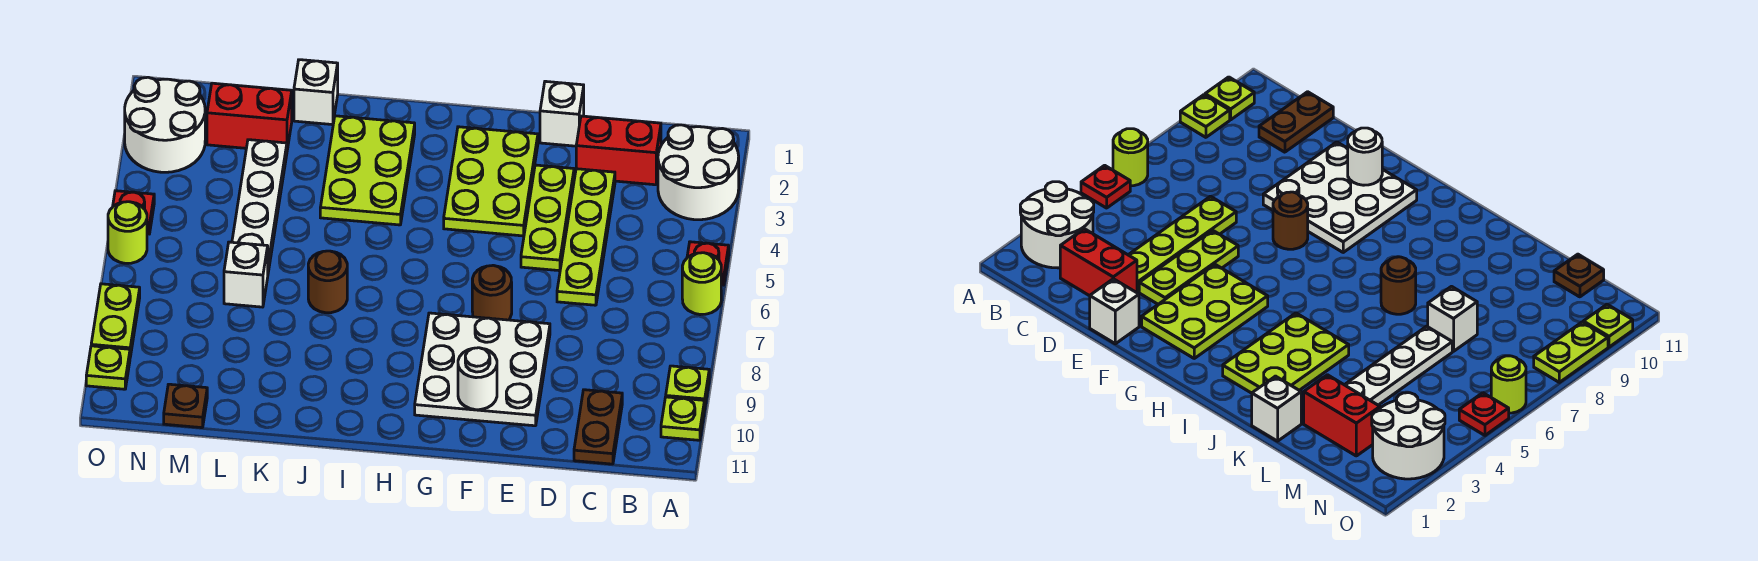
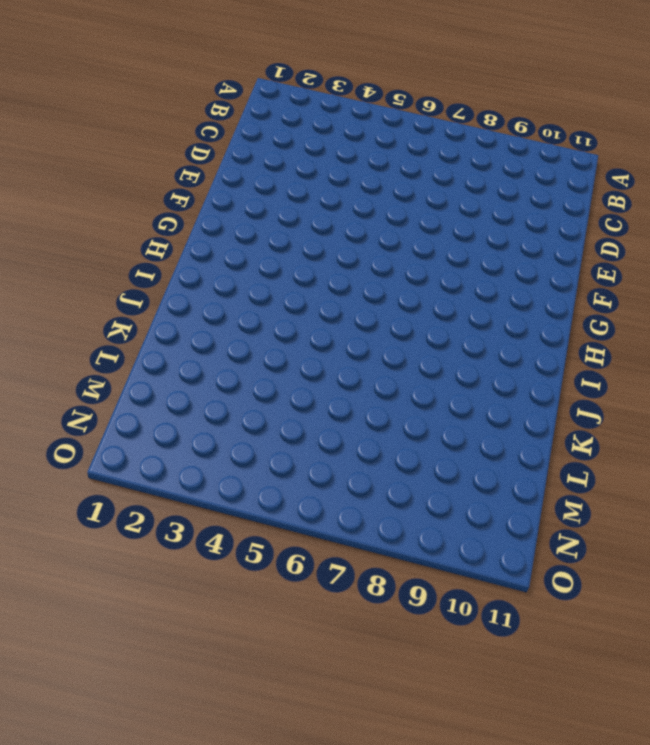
none -> white 2x2 round brick [658,125,739,220]
none -> red 1x1 plate [687,242,729,285]
none -> lime 1x1 round brick [682,253,721,315]

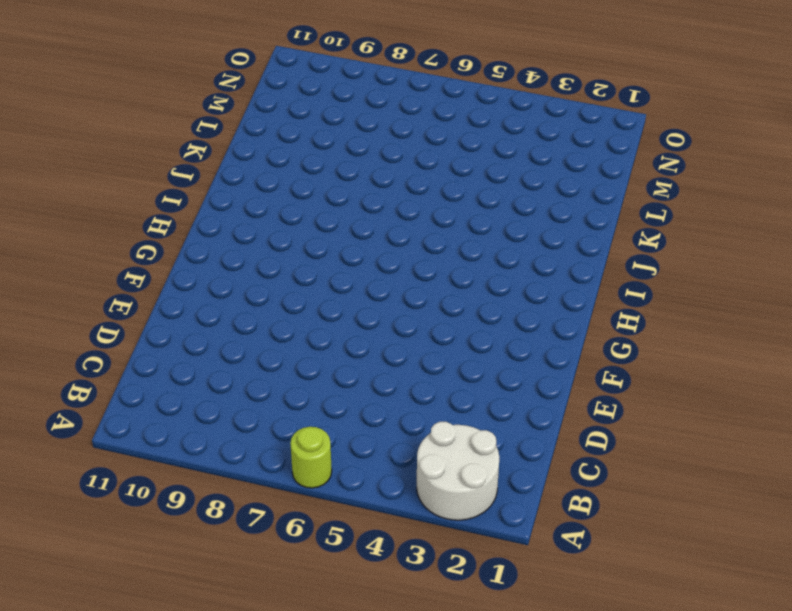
none -> red 1x1 plate [687,242,729,285]
none -> lime 1x1 plate [666,366,709,405]
none -> lime 1x1 plate [661,397,705,440]

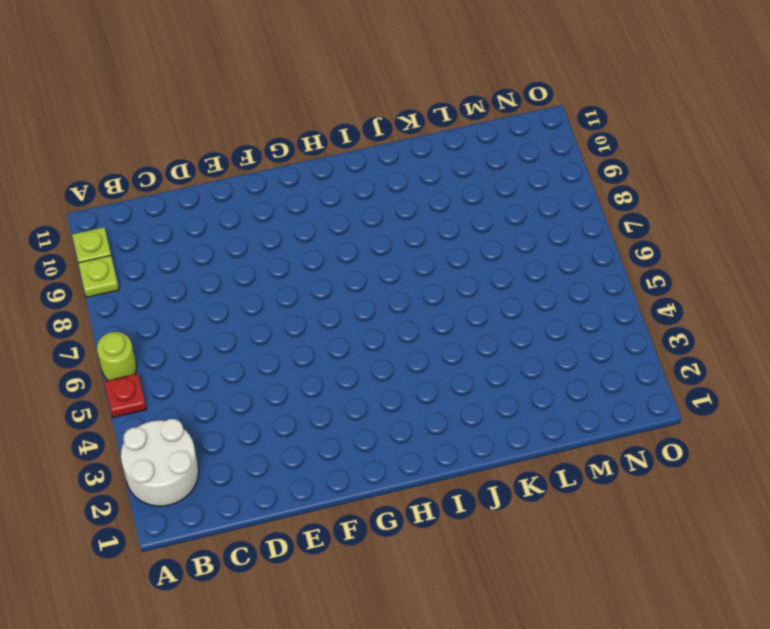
none -> red 1x2 brick [576,116,661,185]
none -> brown 1x2 plate [574,390,622,464]
none -> lime 1x4 plate [557,169,615,305]

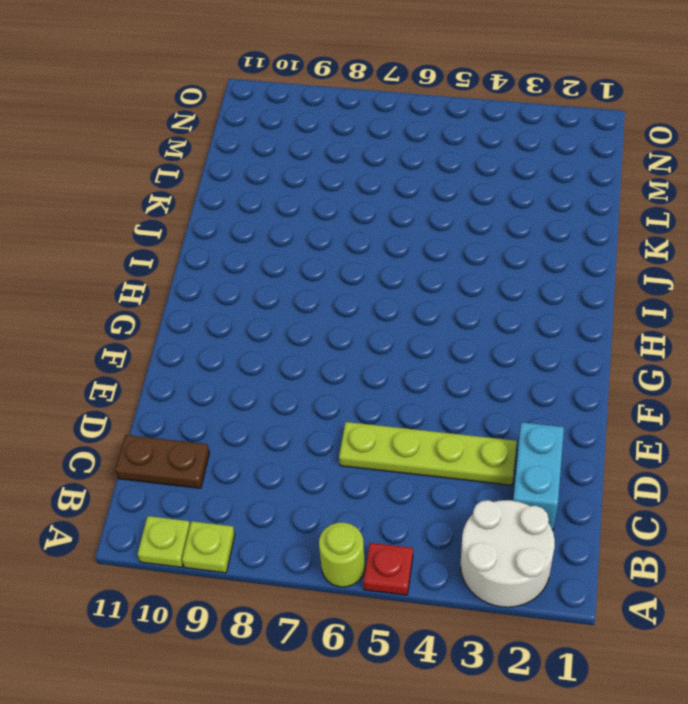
cyan 1x2 brick [513,422,564,530] -> red 1x2 brick [576,116,661,185]
none -> white 1x1 brick [540,81,584,146]
none -> lime 1x3 plate [521,165,574,271]
none -> white 3x3 plate [415,313,550,426]

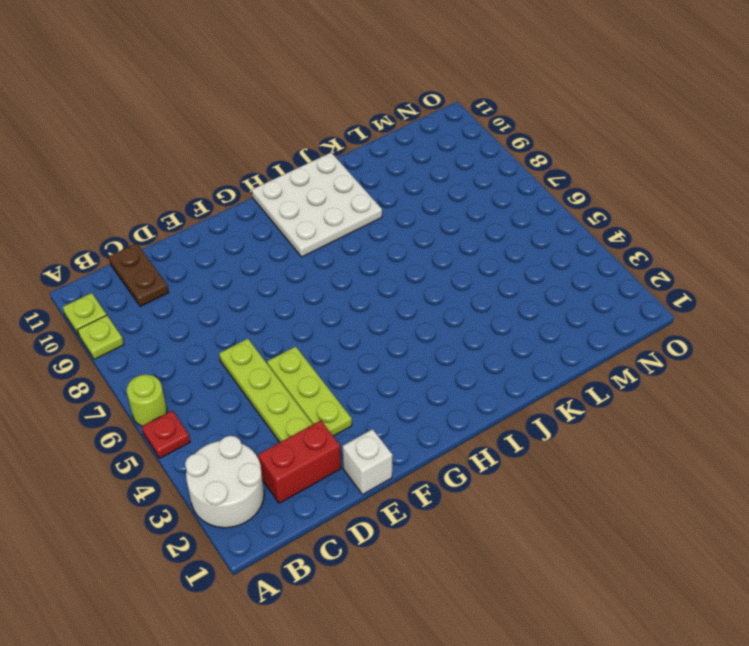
white 3x3 plate [252,153,382,257] -> white 3x3 plate moved to [415,313,550,426]
none -> lime 2x3 plate [444,127,538,236]
none -> brown 1x1 round brick [472,265,512,320]
none -> lime 2x3 plate [320,116,415,225]

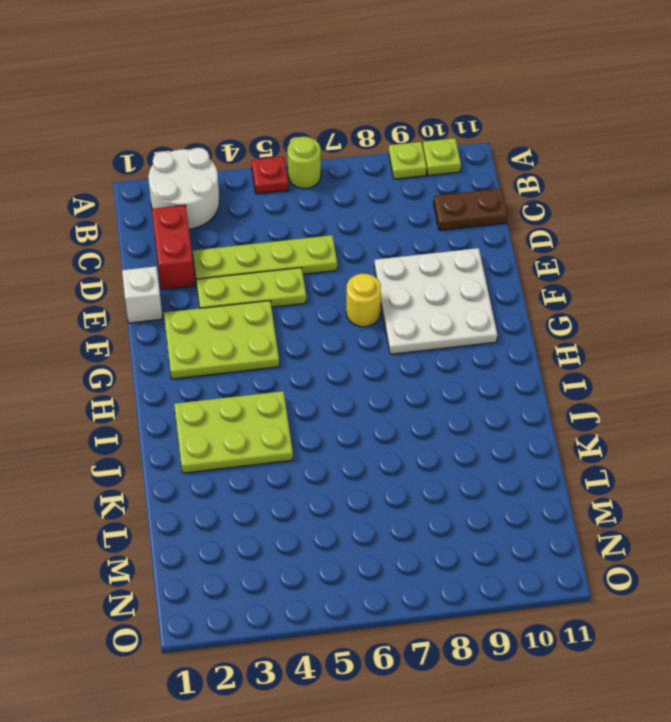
yellow 1x1 round brick [346,274,381,327] -> brown 1x1 round brick [472,265,512,320]
none -> brown 1x1 round brick [308,251,347,313]
none -> white 1x1 brick [294,60,338,125]
none -> red 1x2 brick [207,83,292,150]

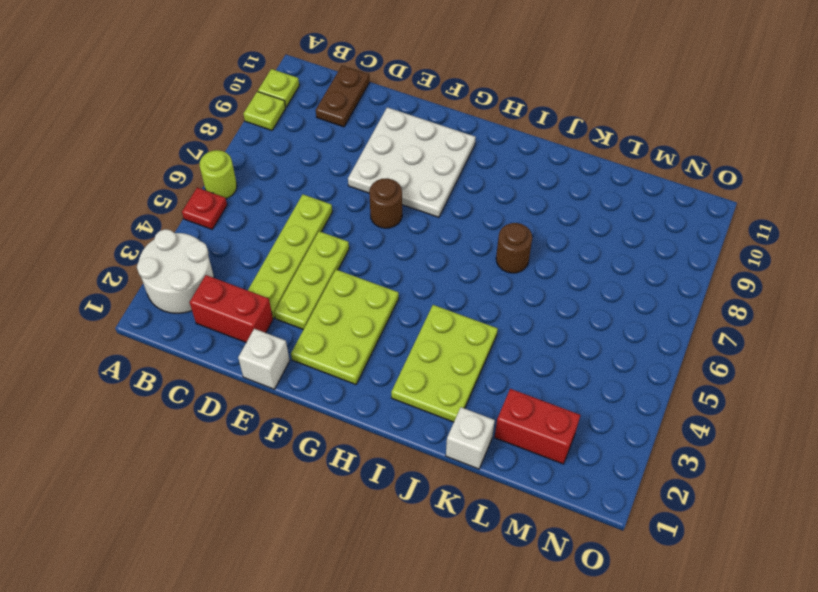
none -> white 1x4 plate [232,140,287,272]
none -> white 1x1 brick [224,242,268,307]
none -> brown 1x1 plate [164,384,207,428]

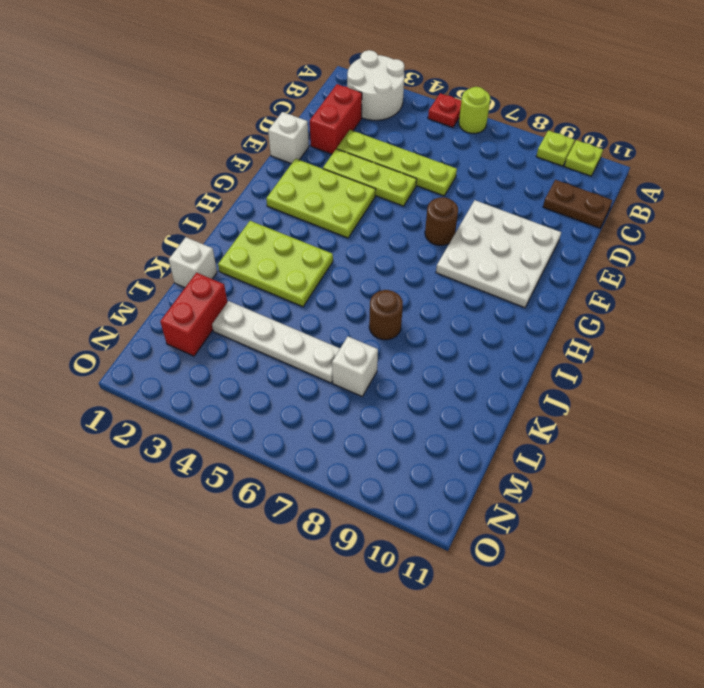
none -> brown 1x1 plate [164,384,207,428]
none -> white 2x2 round brick [125,77,205,172]
none -> red 1x1 plate [113,191,154,234]

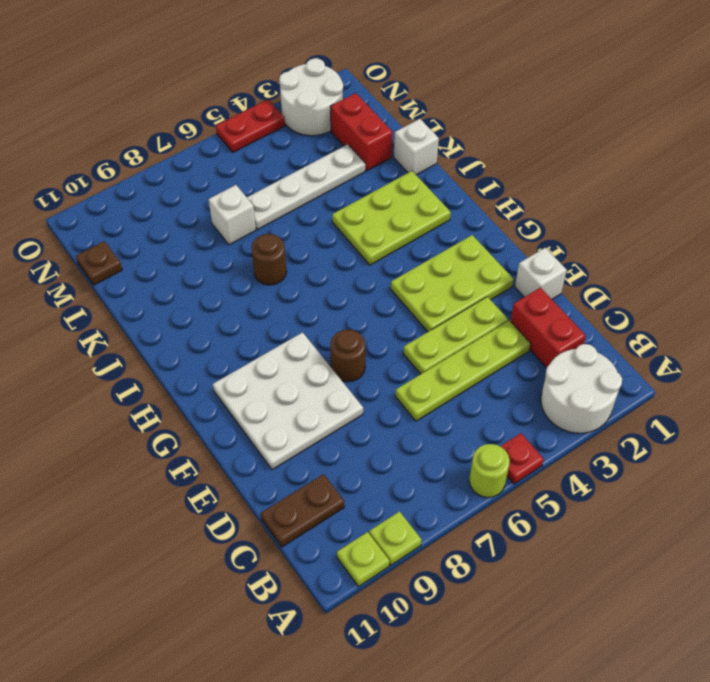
red 1x2 plate [216,100,285,152] -> red 1x1 plate [113,191,154,234]
none -> lime 1x1 round brick [108,202,147,263]
none -> lime 1x2 plate [91,284,140,357]
none -> lime 1x1 plate [86,346,130,389]

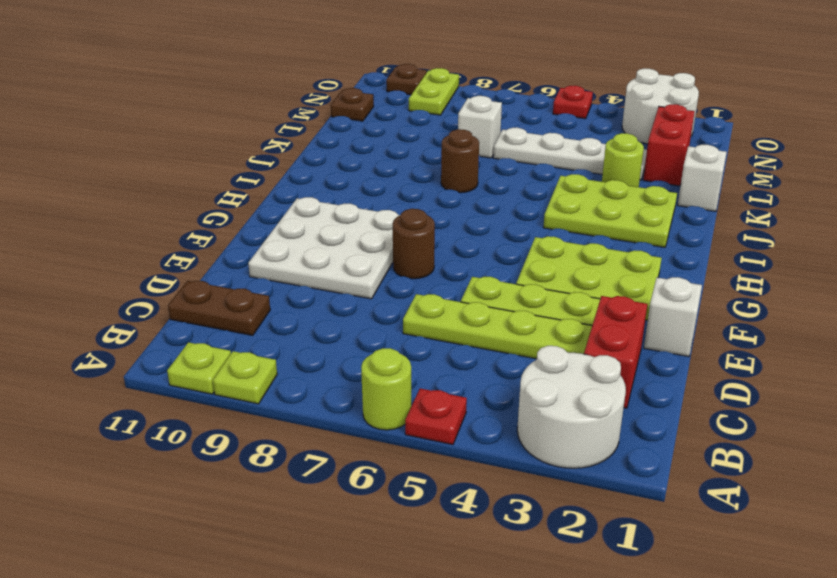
lime 1x1 round brick [602,133,644,187] -> lime 1x1 round brick moved to [108,202,147,263]
lime 1x2 plate [409,68,459,115] -> lime 1x2 plate turned to [91,284,140,357]
brown 1x1 plate [386,64,427,95] -> lime 1x1 plate [86,346,130,389]
none -> white 1x1 round brick [458,348,497,410]

